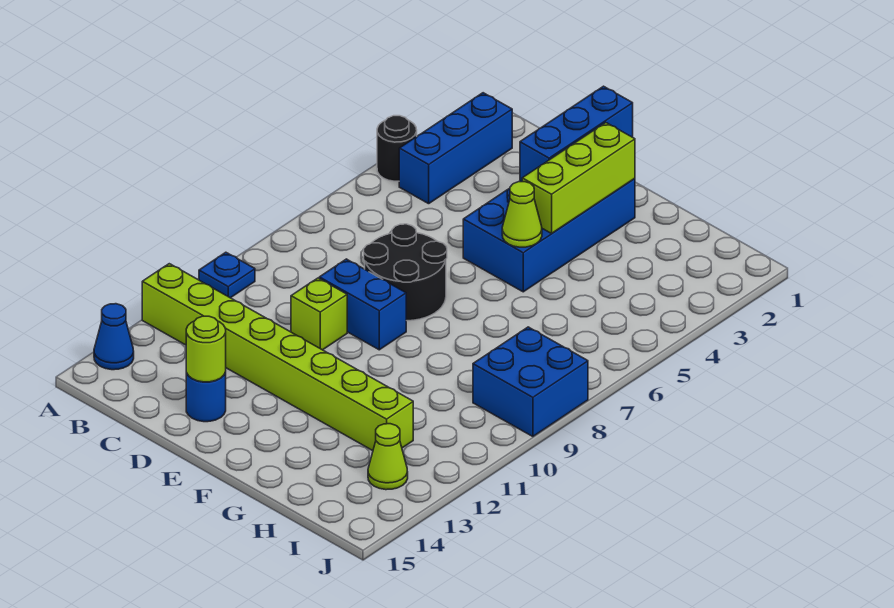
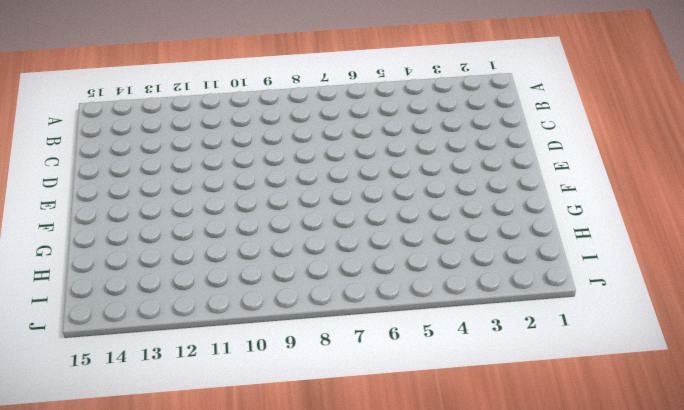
none -> black 1x1 round brick [377,116,417,181]
none -> blue 1x1 plate [199,252,255,298]
none -> lime 1x8 brick [142,264,413,451]

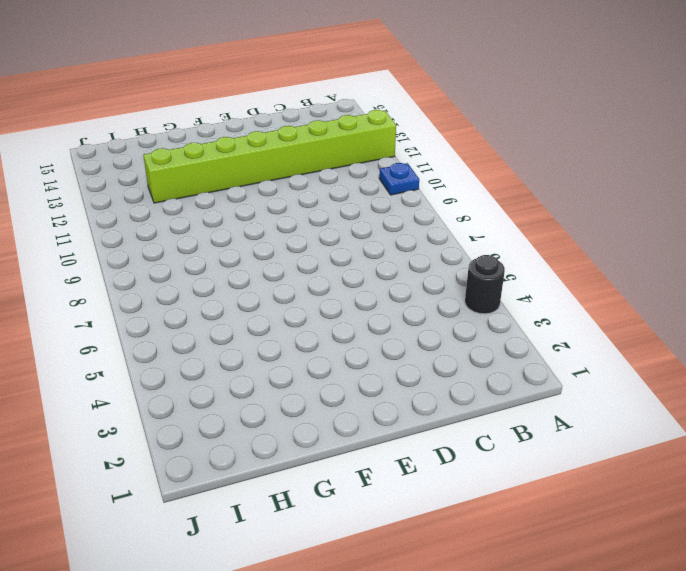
none -> blue 1x1 cone [94,304,134,370]
none -> blue 1x3 brick [399,93,512,204]
none -> black 2x2 round brick [364,224,447,321]

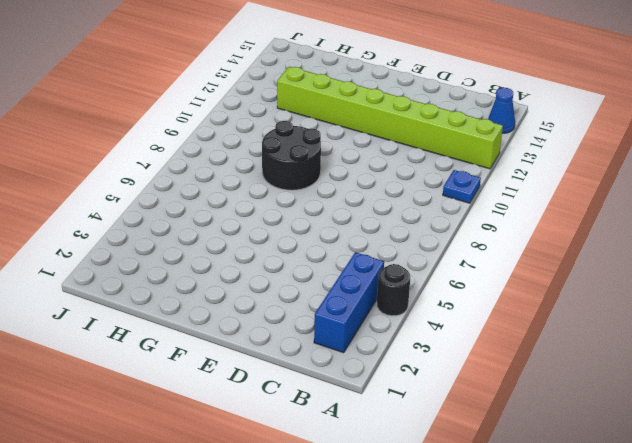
black 2x2 round brick [262,121,321,190] -> black 2x2 round brick moved to [364,224,447,321]
none -> blue 1x2 brick [319,259,406,350]
none -> lime 1x1 brick [291,278,347,350]
none -> blue 1x1 round brick [186,372,226,422]

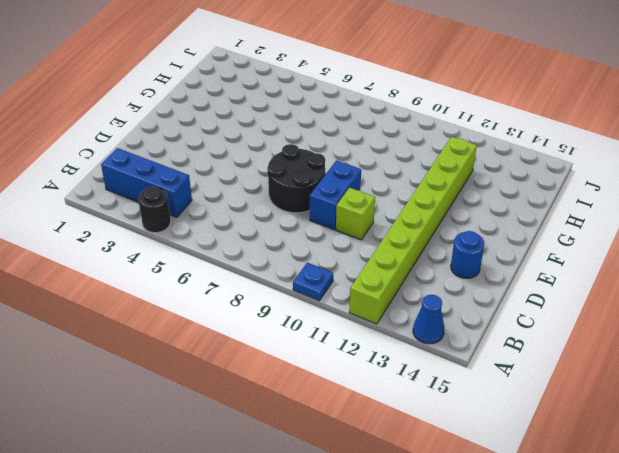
none -> blue 2x4 brick [463,178,635,292]
none -> blue 2x2 brick [473,327,588,437]
none -> lime 1x1 cone [368,424,408,490]

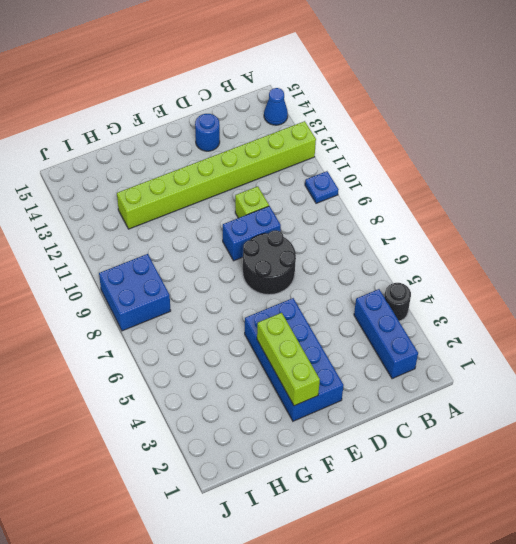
none -> lime 1x1 cone [368,424,408,490]
none -> lime 1x1 round brick [186,316,226,382]
none -> blue 1x3 brick [520,86,633,182]

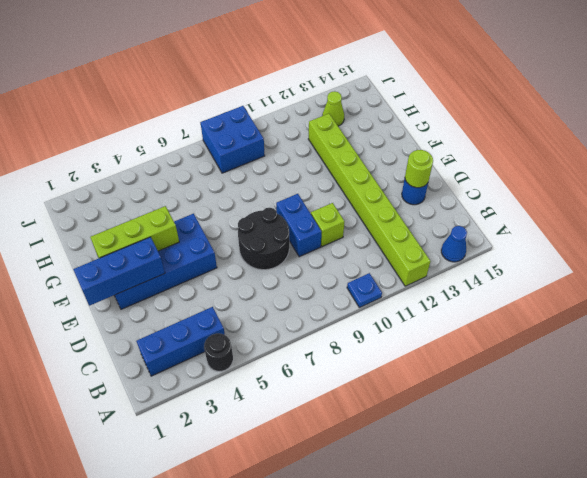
none -> lime 1x1 cone [502,182,542,247]

